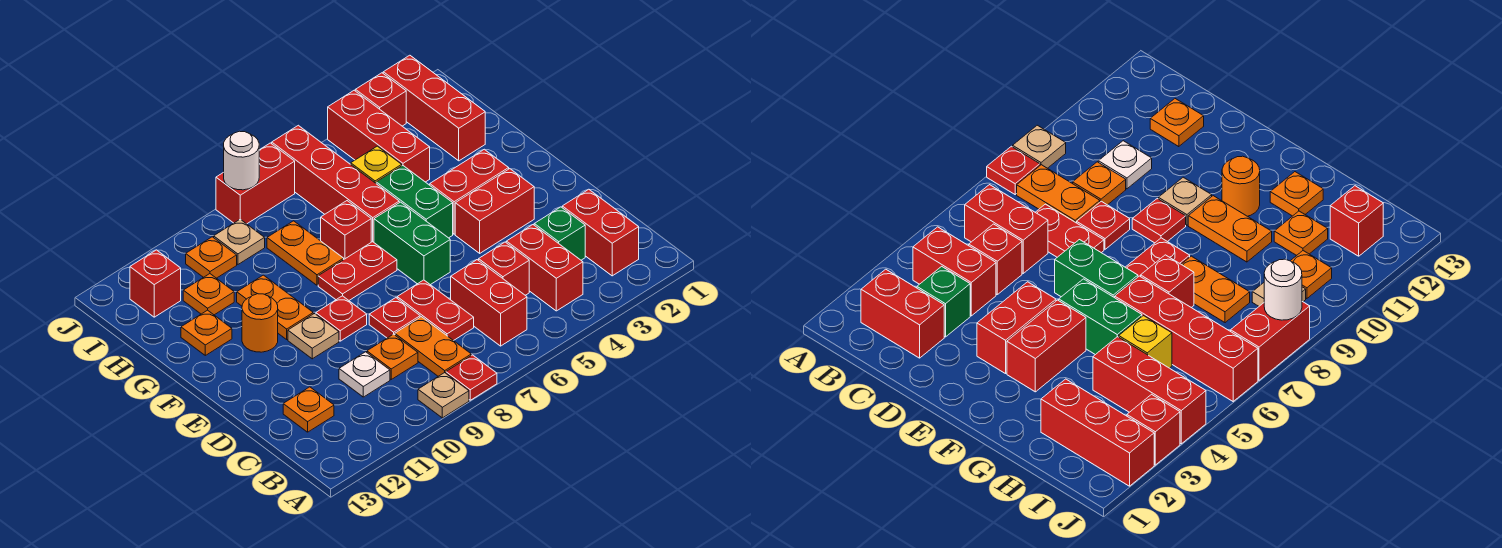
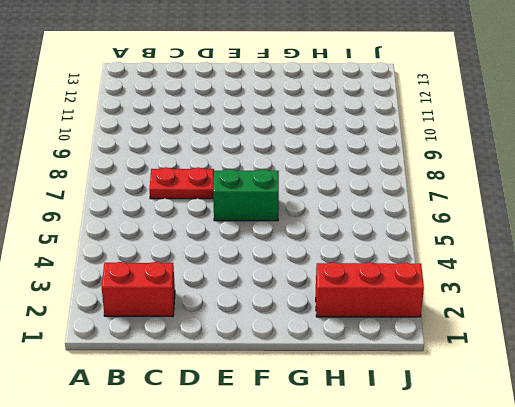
none -> red 1x1 plate [446,355,497,400]
none -> tan 1x1 plate [418,373,469,418]
none -> red 1x2 brick [506,225,583,311]
none -> red 1x2 brick [451,260,527,346]

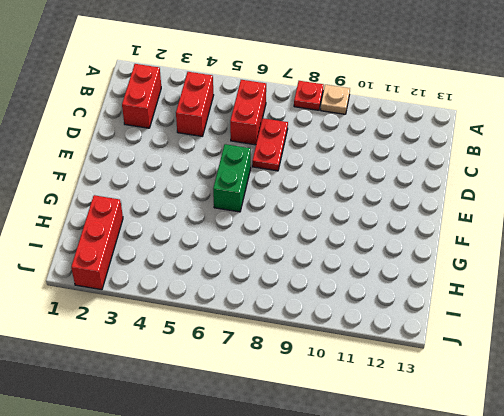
none -> orange 1x2 plate [395,317,471,376]
none -> green 1x1 brick [534,207,585,260]
none -> red 1x1 brick [479,242,529,295]
none -> orange 1x1 plate [367,334,418,379]

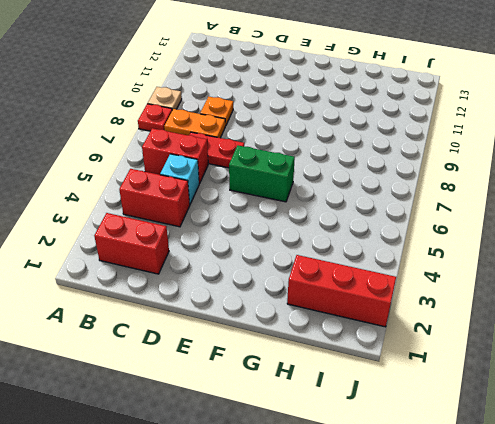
cyan 1x1 brick [160,154,199,204] -> red 1x1 brick [479,242,529,295]
none -> green 1x1 brick [534,207,585,260]
none -> white 1x1 plate [339,352,390,397]
none -> orange 1x1 plate [283,387,334,432]
none -> red 1x1 plate [369,298,420,338]

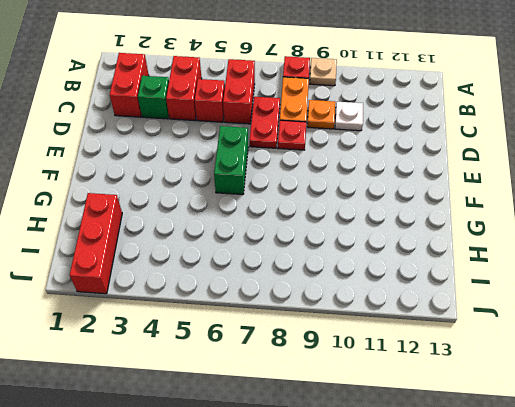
none -> orange 1x1 plate [283,387,334,432]
none -> red 1x2 brick [455,169,534,253]
none -> red 1x1 plate [316,296,367,341]
none -> tan 1x1 plate [288,314,339,359]

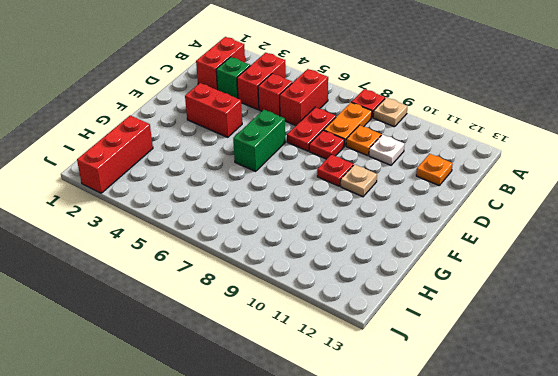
none -> red 1x2 brick [430,149,509,234]
none -> green 1x2 brick [376,166,453,238]
none -> red 1x2 plate [318,242,397,300]
none -> orange 1x2 plate [237,275,313,339]

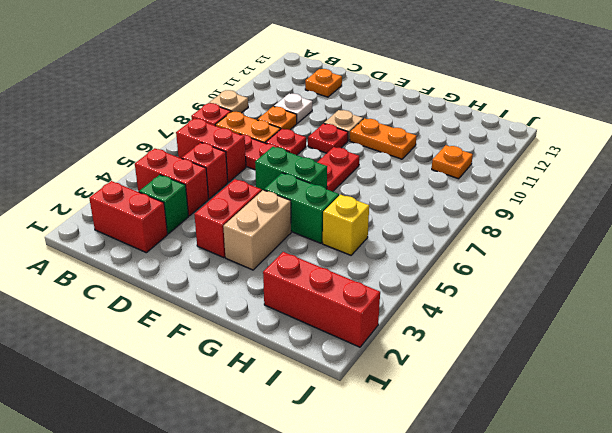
tan 1x2 brick [223,190,291,270] -> red 1x2 brick [430,149,509,234]
none -> orange 1x1 round brick [242,294,278,352]
none -> red 1x4 brick [272,125,399,242]
none -> red 1x1 brick [321,201,371,259]
none -> orange 1x2 plate [267,221,344,285]

